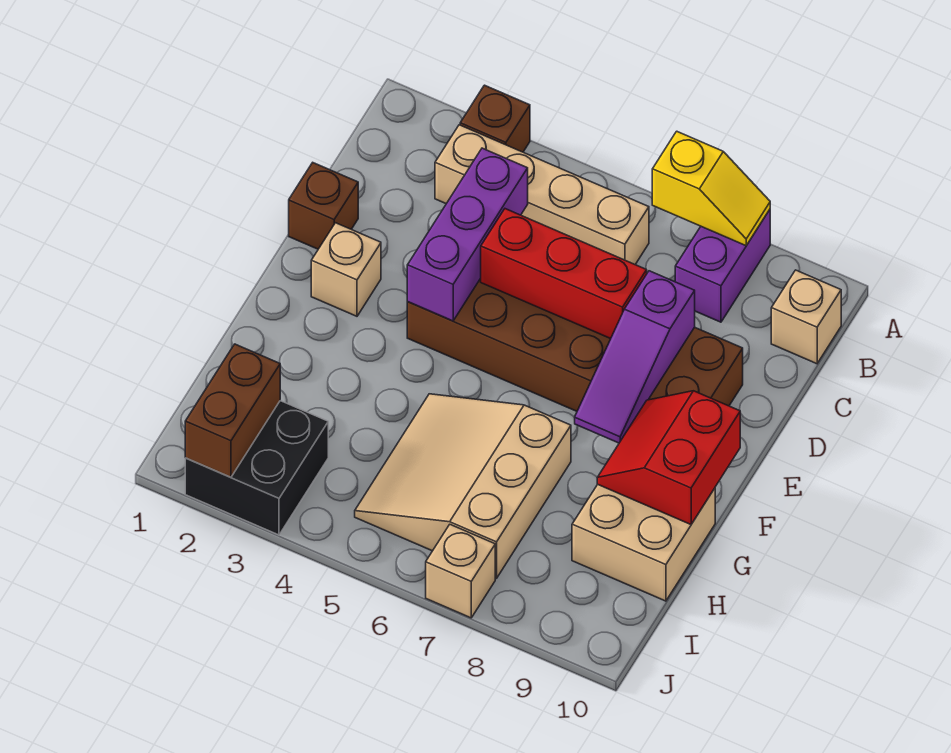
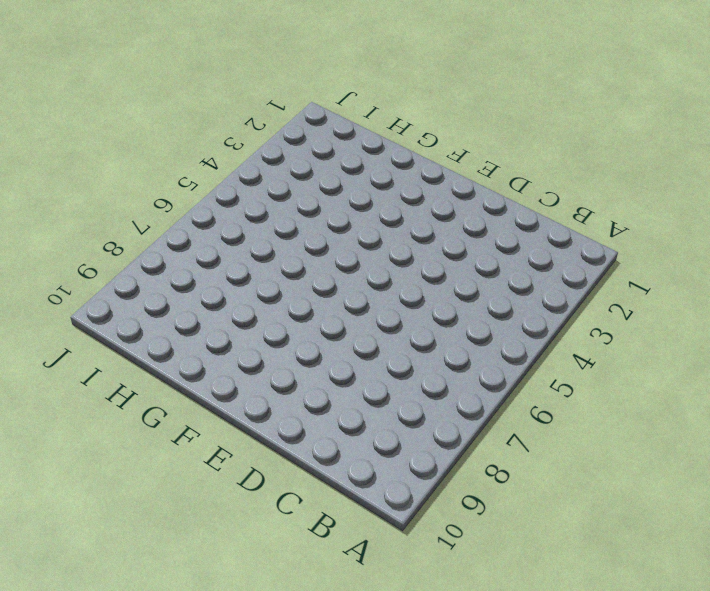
none -> brown 1x1 brick [460,85,530,152]
none -> purple 1x2 brick [675,210,770,322]
none -> tan 1x4 brick [435,125,649,264]

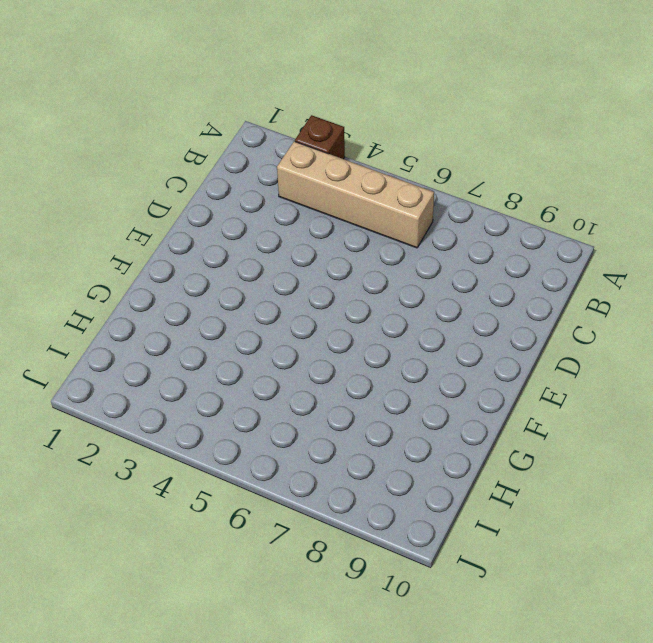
none -> purple 1x2 brick [675,210,770,322]
none -> tan 1x1 brick [771,270,841,364]
none -> brown 1x1 brick [289,163,358,249]

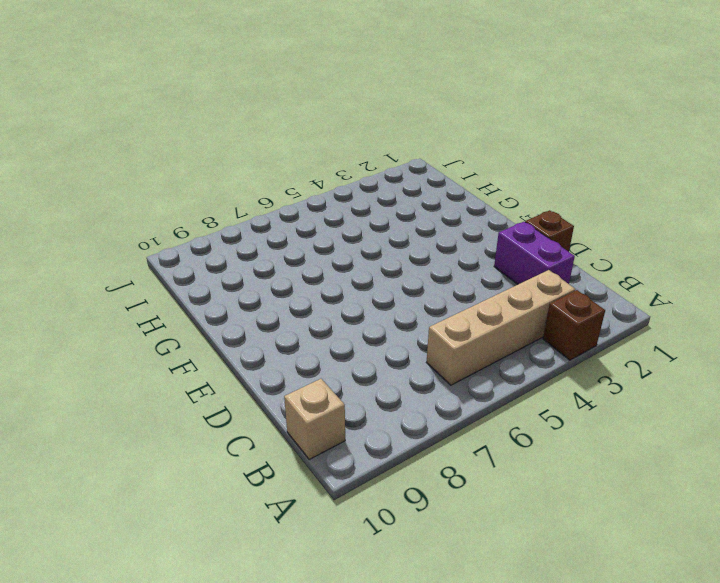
purple 1x2 brick [494,222,575,284] -> purple 1x2 brick moved to [675,210,770,322]
none -> brown 2x6 brick [407,279,743,411]
none -> tan 1x1 brick [311,223,381,316]
none -> tan 3x3 slope [355,394,571,578]

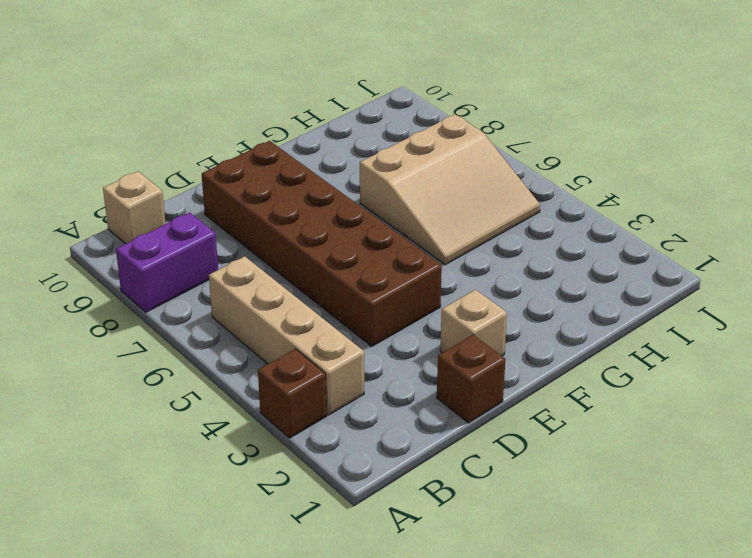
none -> tan 2x2 brick [572,484,715,601]
none -> black 2x2 brick [185,401,328,535]
none -> tan 1x1 brick [426,525,495,618]

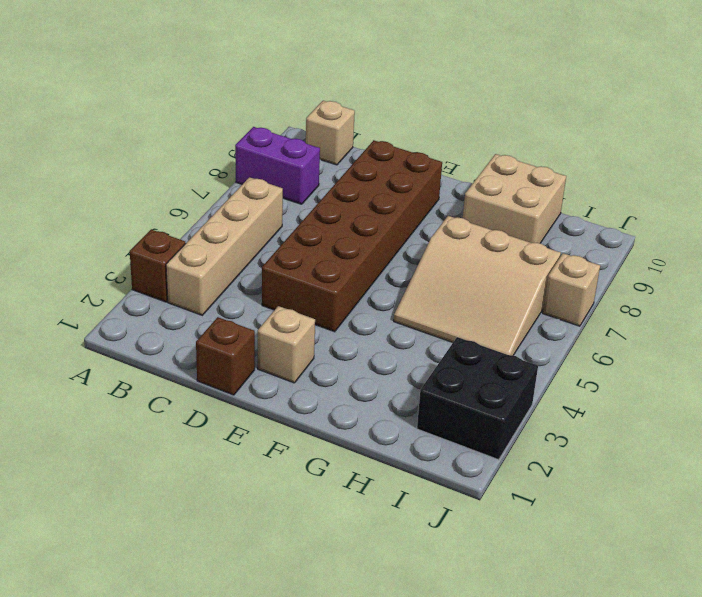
none -> yellow 1x2 slope [652,131,770,246]
none -> purple 1x3 brick [407,148,528,321]
none -> red 1x3 brick [481,209,647,339]

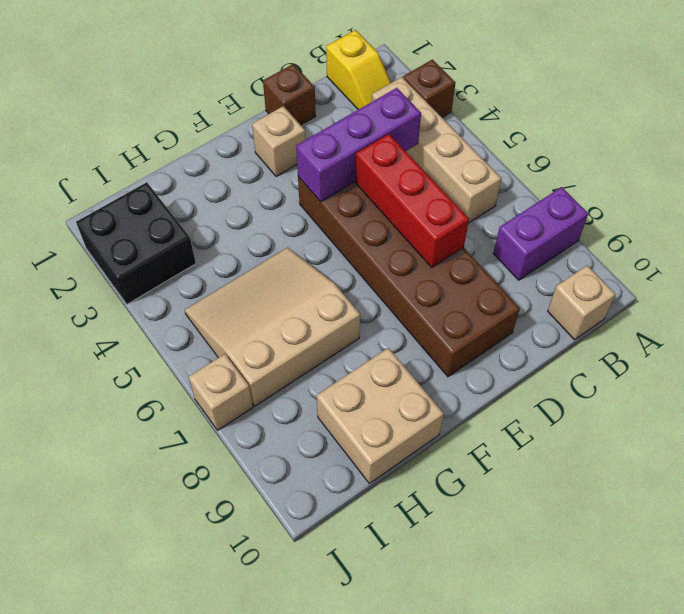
yellow 1x2 slope [326,30,391,110] -> yellow 1x2 slope moved to [652,131,770,246]
none -> purple 1x3 slope [575,271,695,443]
none -> red 2x2 slope [597,391,740,524]
none -> brown 1x2 brick [185,344,280,477]

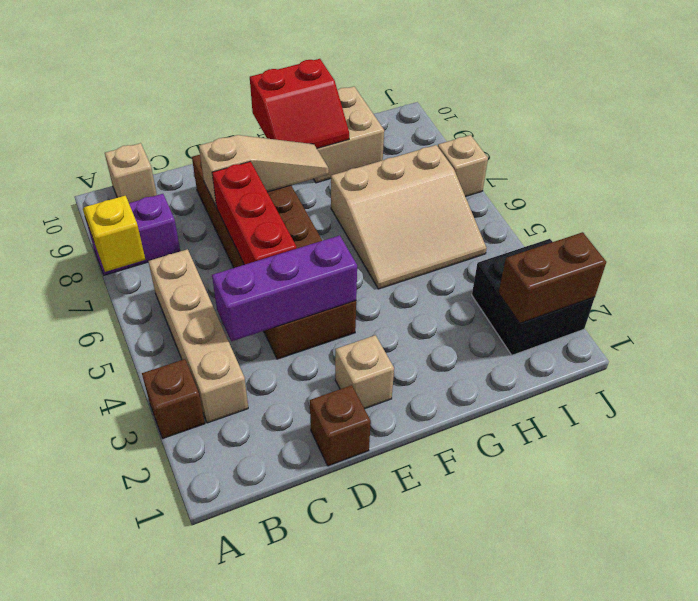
tan 1x3 slope [199,135,329,207] -> purple 1x3 slope [575,271,695,443]

